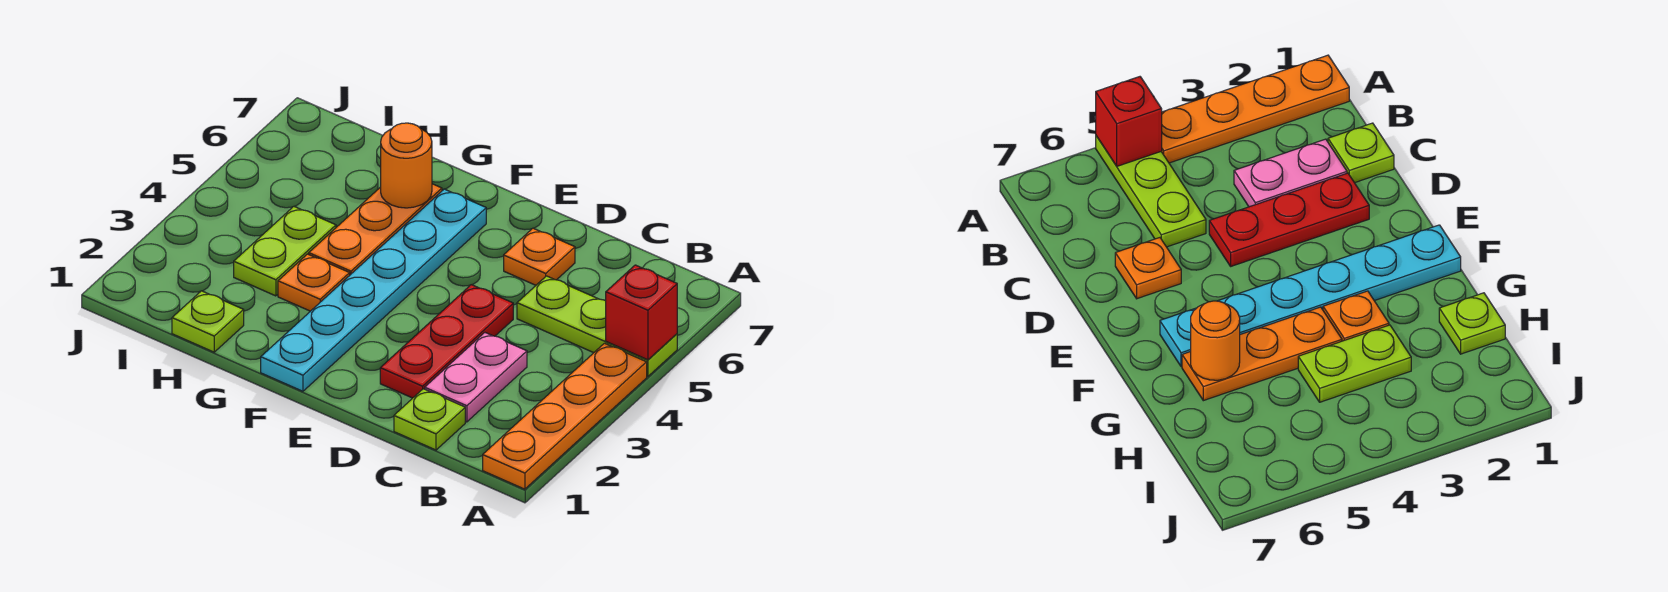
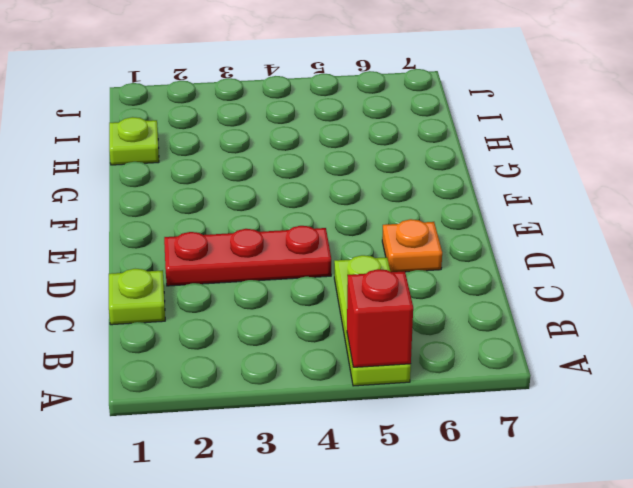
none -> orange 1x4 plate [483,343,647,489]
none -> pink 1x2 plate [425,333,527,422]
none -> cyan 1x6 plate [261,189,486,391]

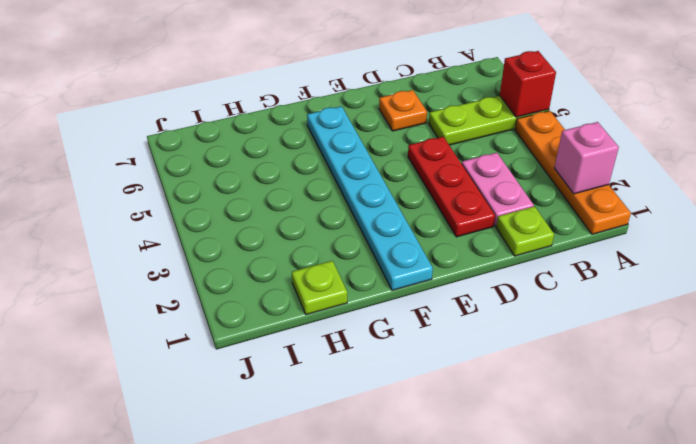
pink 1x1 brick [554,122,619,194] -> none
none -> orange 1x1 plate [278,254,350,311]
none -> orange 1x3 plate [309,184,442,275]
none -> lime 1x2 plate [234,206,336,296]

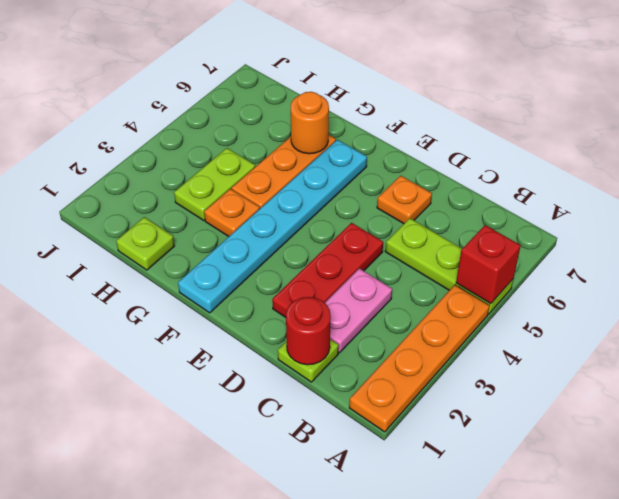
red 1x1 round brick [286,297,331,365] -> none

